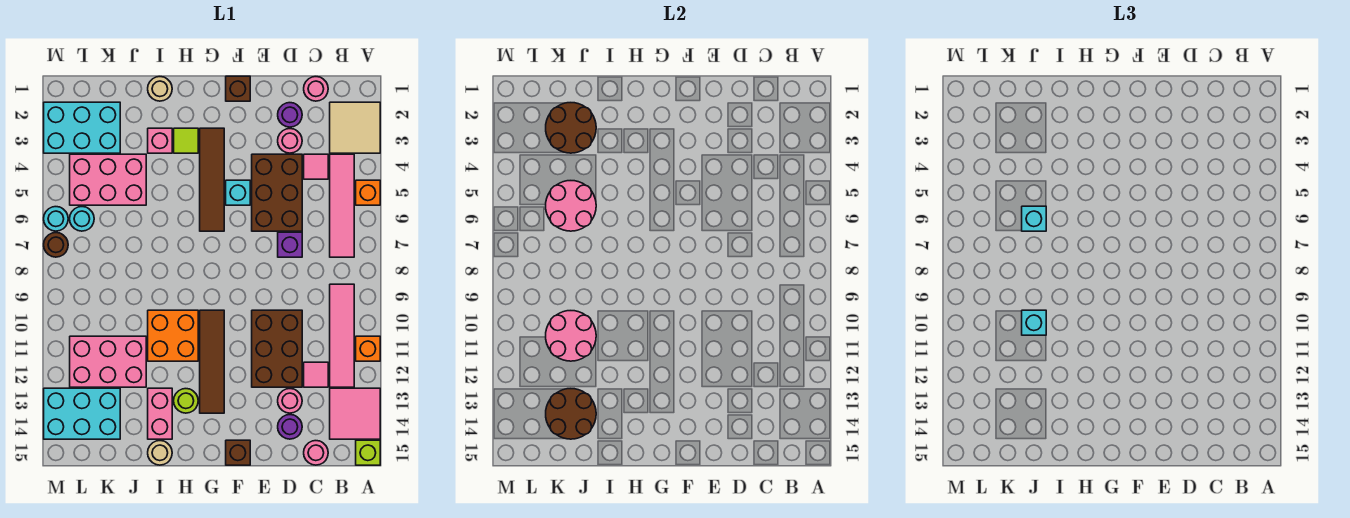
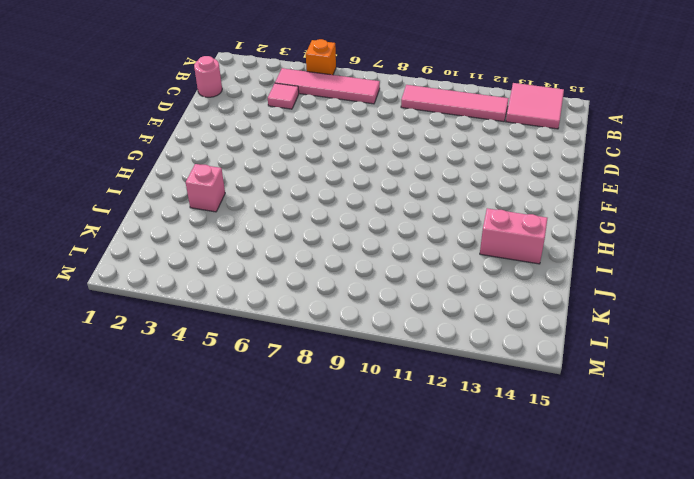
none -> tan 2x2 tile [330,102,380,153]
none -> orange 1x1 brick [356,336,380,361]
none -> lime 1x1 brick [356,440,380,465]
none -> pink 1x1 tile [304,362,328,387]

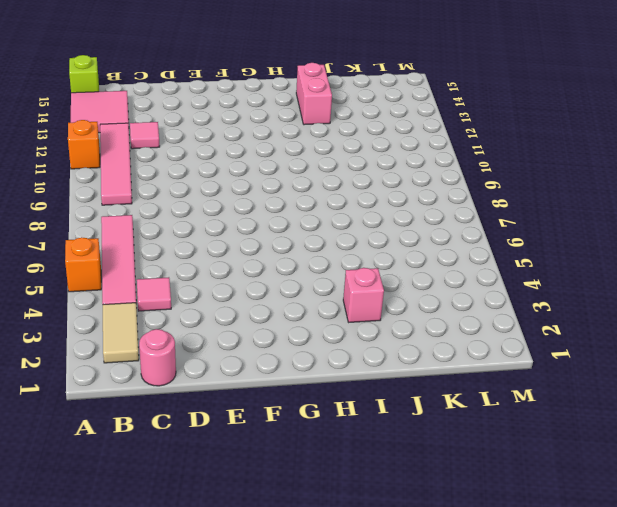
tan 1x2 tile [103,303,139,363] -> tan 2x2 tile [330,102,380,153]
none -> pink 1x1 round brick [304,441,328,465]
none -> purple 1x1 round brick [278,103,302,127]
none -> pink 1x1 round brick [278,129,302,153]
none -> brown 2x3 brick [252,154,302,231]

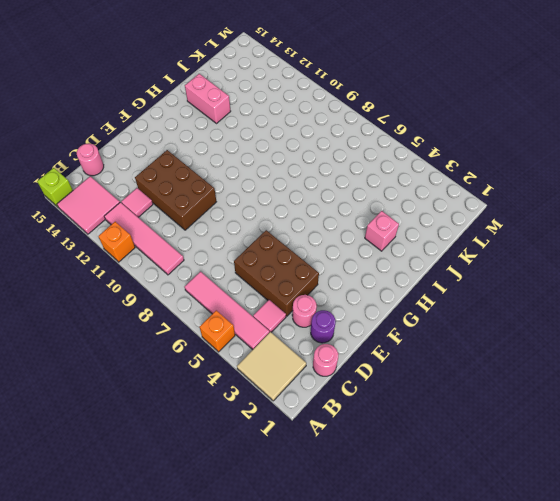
none -> purple 1x1 brick [278,232,302,257]
none -> pink 1x1 round brick [278,389,302,413]
none -> purple 1x1 round brick [278,415,302,439]
none -> brown 1x1 brick [226,76,250,101]

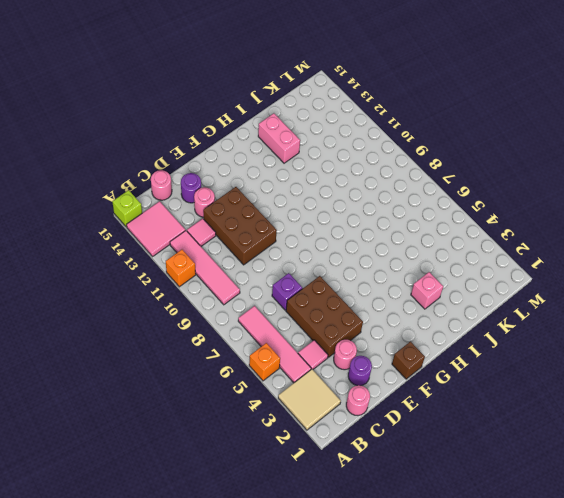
none -> cyan 1x1 brick [226,180,250,205]
none -> brown 1x1 brick [226,440,250,465]
none -> brown 1x4 tile [200,128,224,231]
none -> brown 1x4 tile [200,310,224,413]

